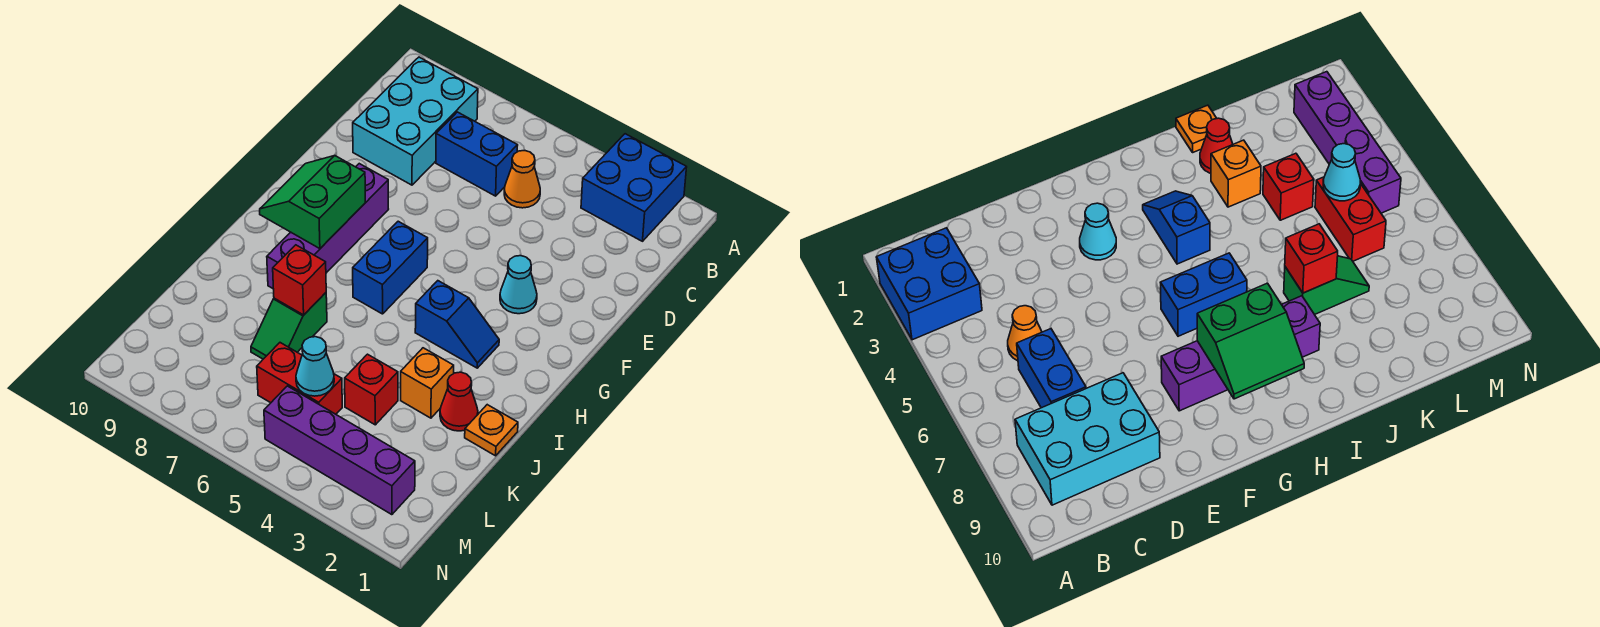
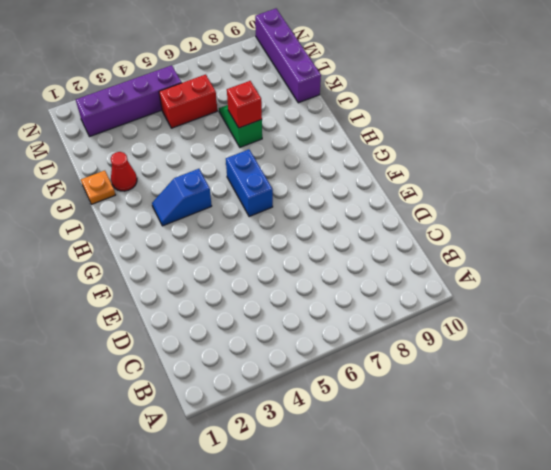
purple 1x4 brick [255,9,321,103] -> purple 1x4 brick moved to [267,164,388,288]
none -> blue 2x2 brick [581,134,687,241]
none -> cyan 2x3 brick [353,57,478,185]
none -> orange 1x1 cone [504,150,540,208]

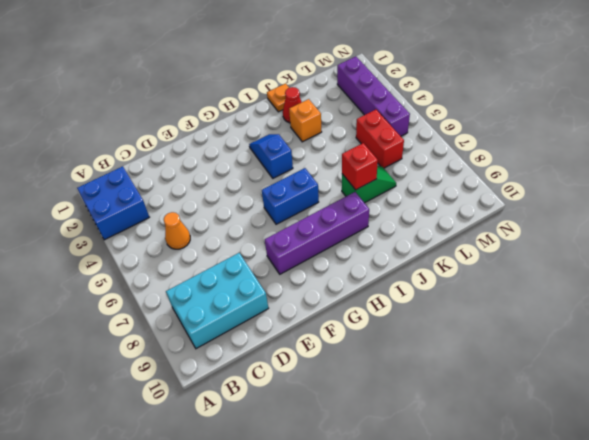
none -> blue 1x2 brick [436,112,518,196]
none -> cyan 1x1 cone [500,256,537,314]
none -> red 1x1 brick [345,354,398,425]

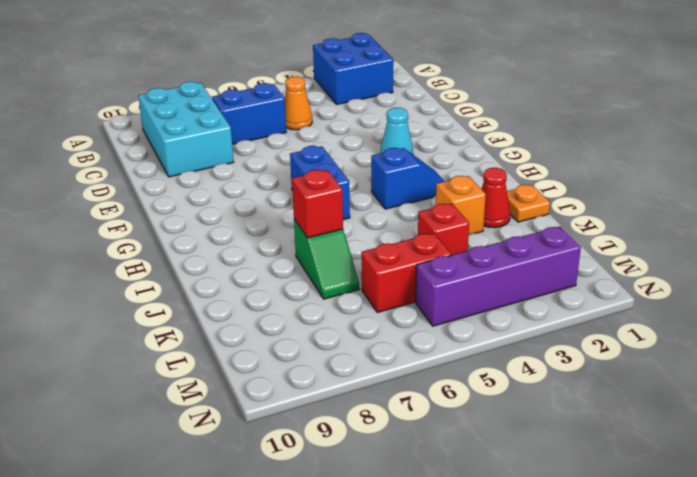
none -> purple 1x4 brick [267,164,388,288]
none -> green 2x2 slope [260,156,365,249]
none -> cyan 1x1 cone [296,337,334,396]

